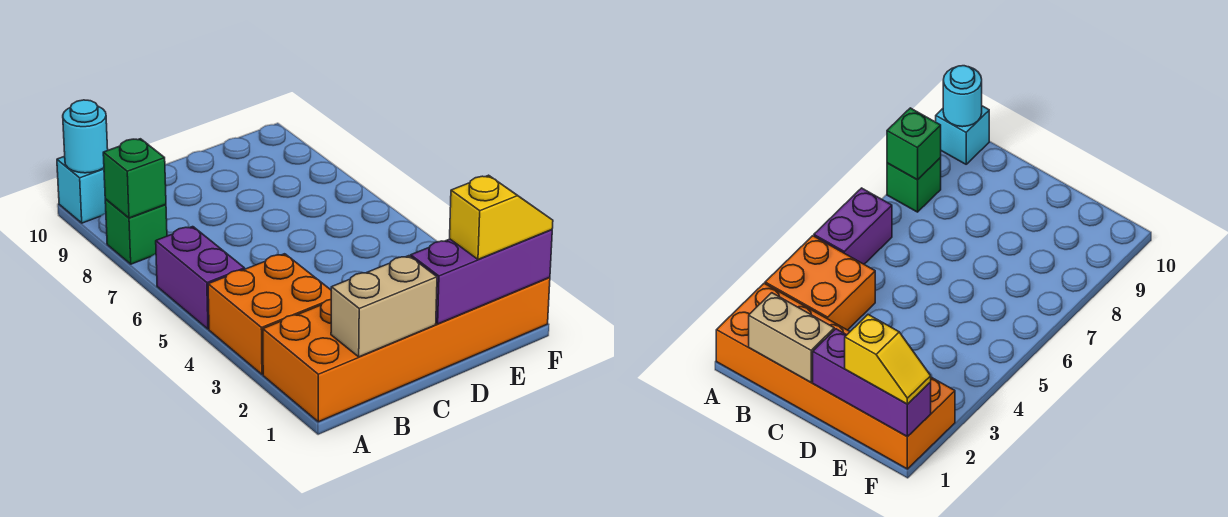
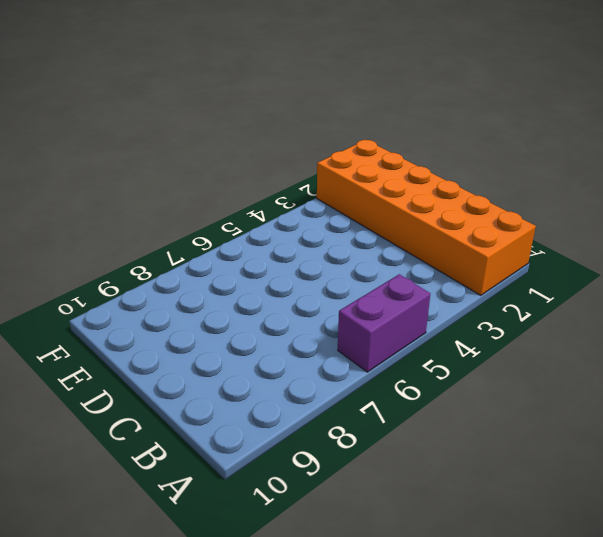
none -> orange 2x2 brick [208,254,331,374]
none -> green 1x1 brick [105,199,167,264]

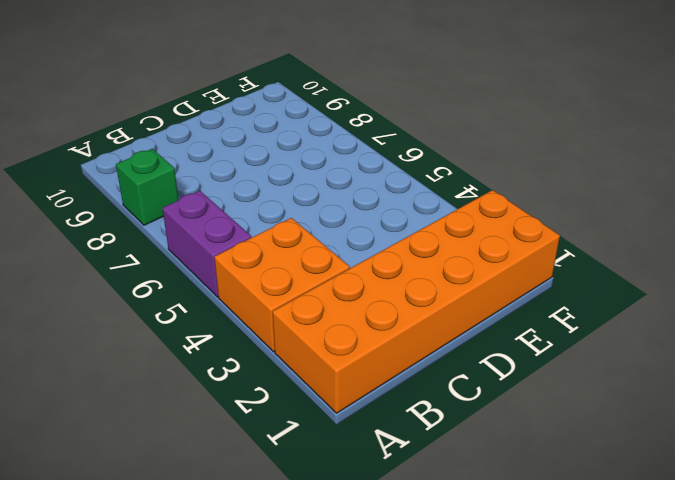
none -> cyan 1x1 brick [57,156,106,223]
none -> green 1x1 brick [103,139,166,218]

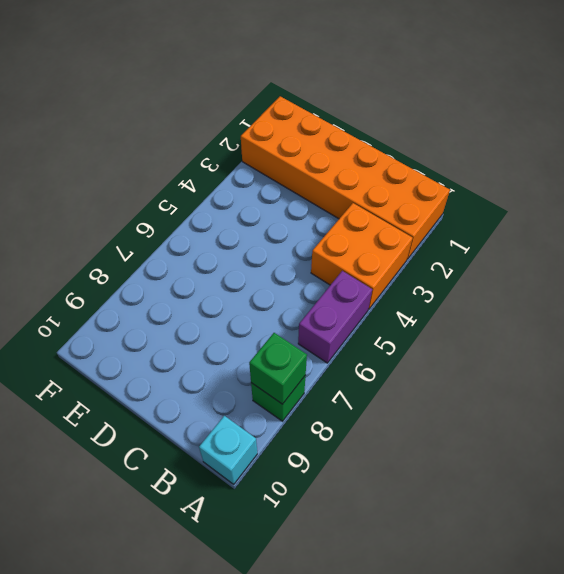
none -> cyan 1x1 round brick [63,100,108,173]
none -> tan 1x2 brick [331,256,437,357]

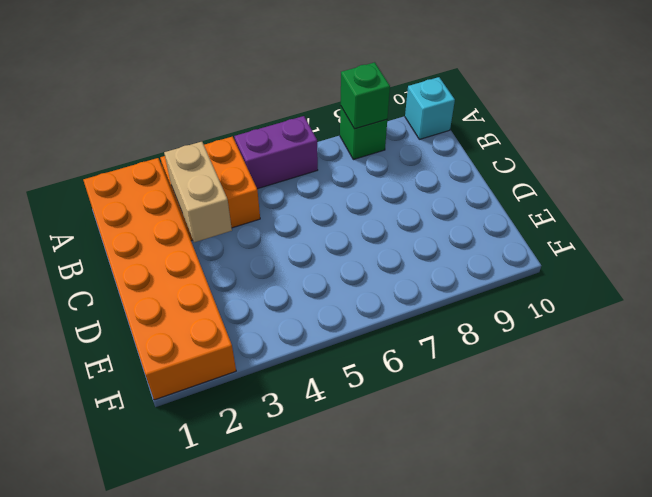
tan 1x2 brick [164,142,232,242] -> tan 1x2 brick moved to [331,256,437,357]
none -> cyan 1x1 round brick [63,100,108,173]
none -> purple 1x3 brick [411,230,552,324]

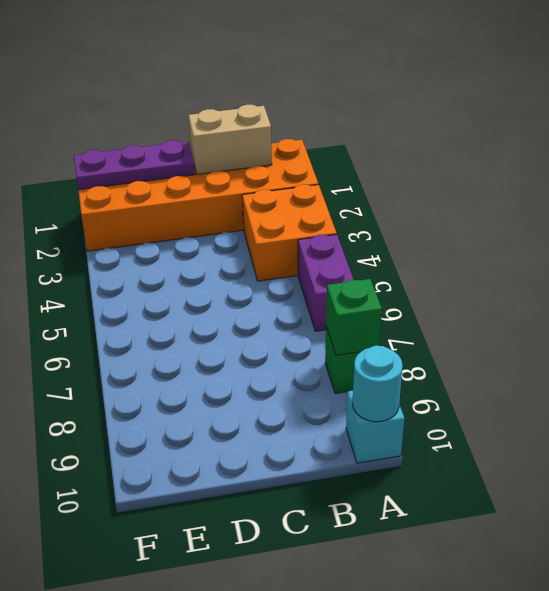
purple 1x3 plate [74,140,195,190] -> purple 1x3 brick [411,230,552,324]
none -> yellow 1x2 slope [450,175,553,259]

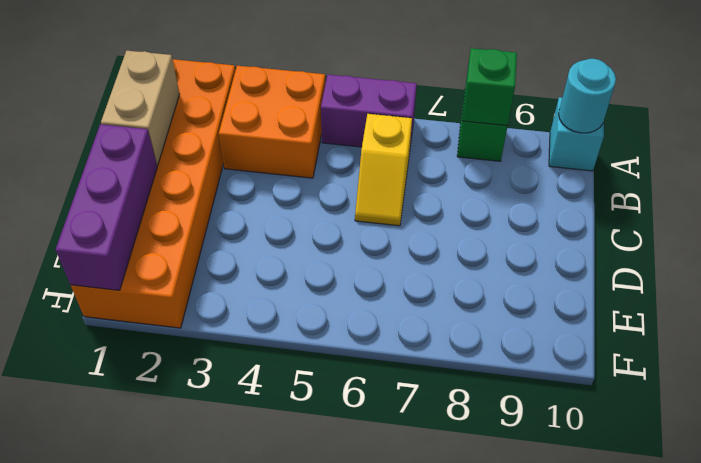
yellow 1x2 slope [355,114,412,226] -> yellow 1x2 slope moved to [450,175,553,259]

